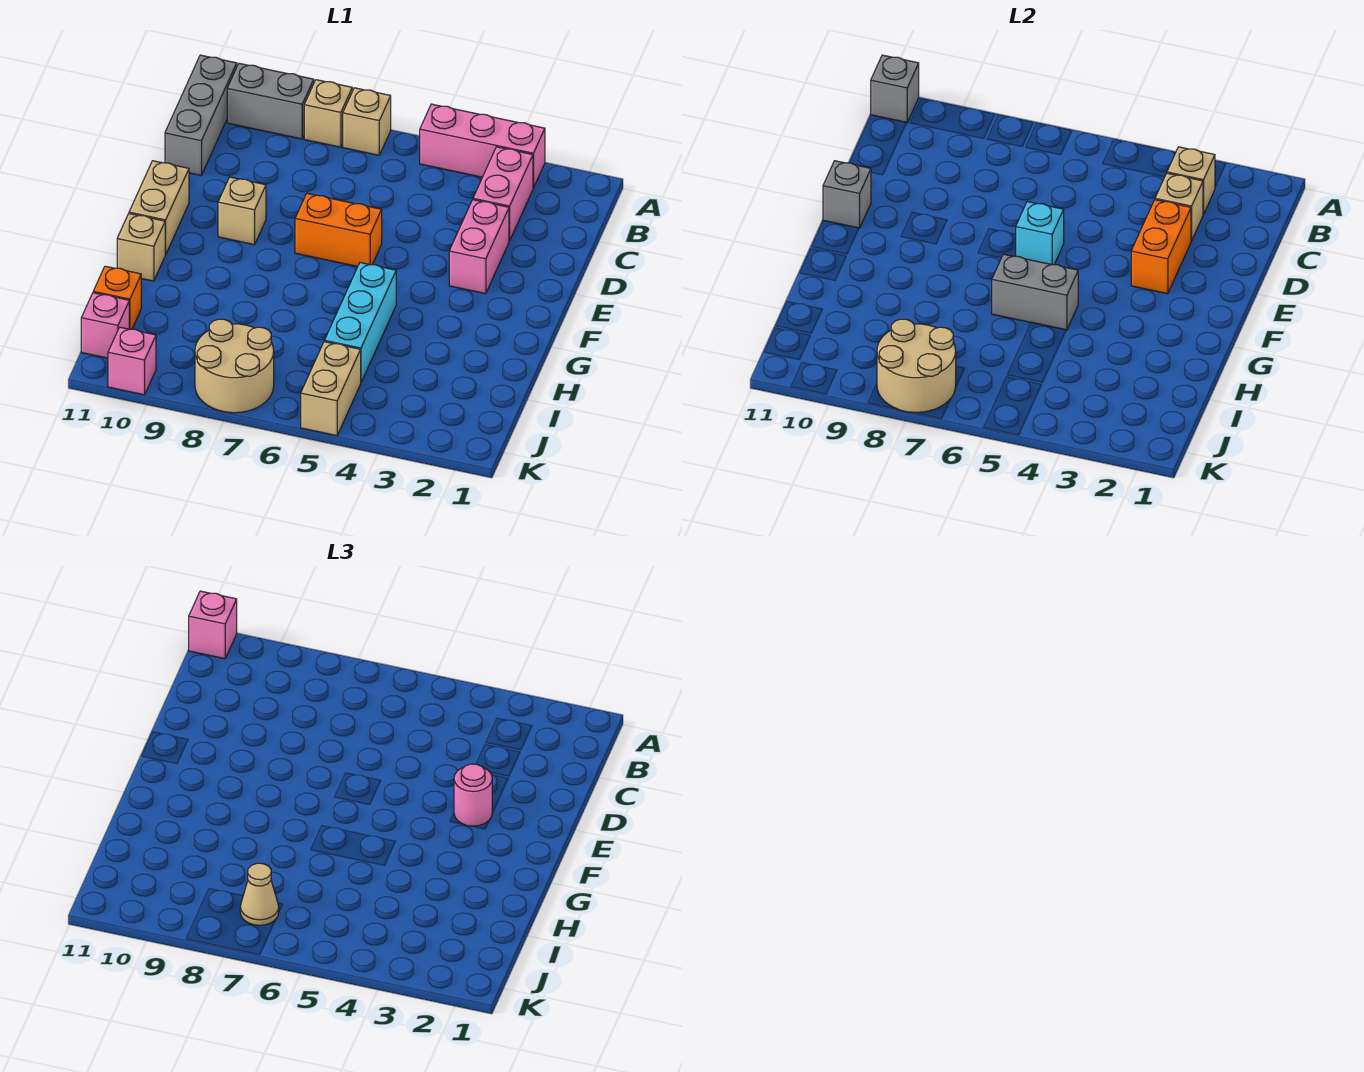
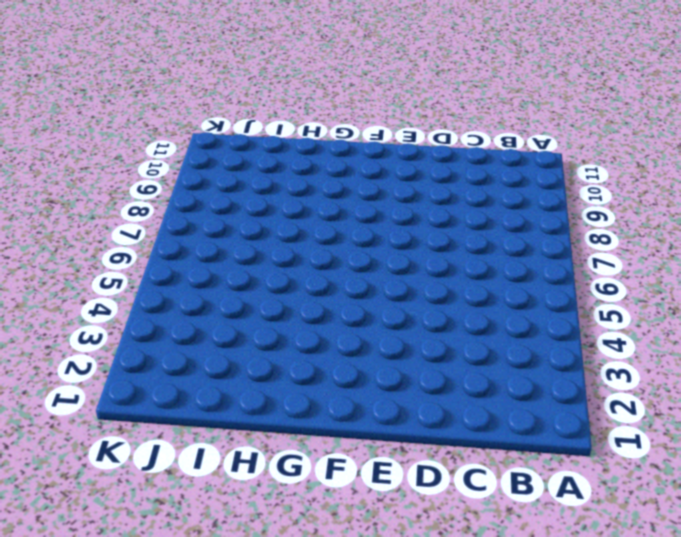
none -> pink 1x3 brick [420,104,545,188]
none -> tan 1x1 brick [343,88,391,155]
none -> tan 1x1 brick [304,80,352,147]

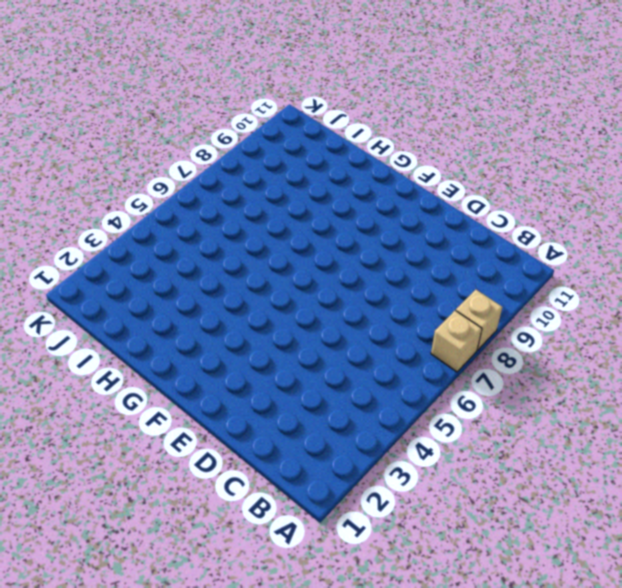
none -> pink 1x3 brick [420,104,545,188]
none -> grey 1x2 brick [227,63,314,139]
none -> grey 1x3 brick [165,55,237,175]

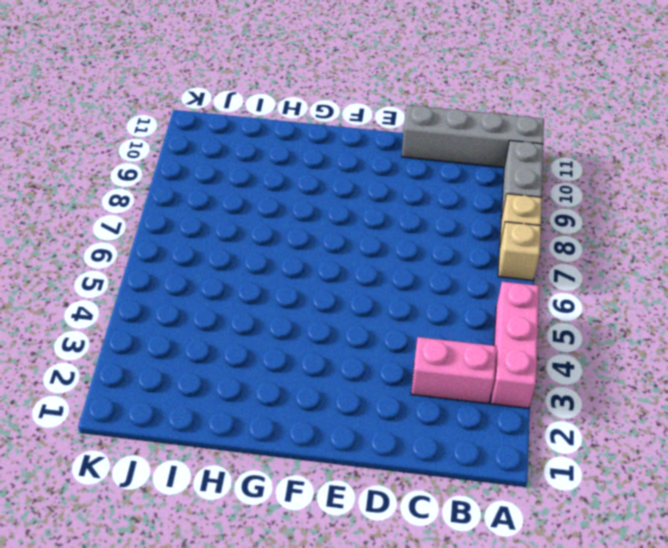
grey 1x4 brick [402,105,544,167] -> grey 1x3 brick [165,55,237,175]
none -> pink 1x2 brick [449,200,509,294]
none -> orange 1x2 brick [295,194,382,267]
none -> tan 1x1 brick [218,177,266,245]

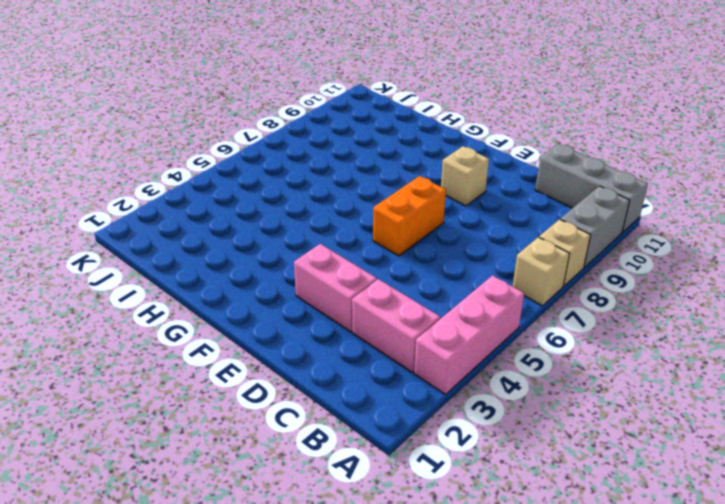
none -> tan 1x2 brick [129,161,189,254]
none -> cyan 1x3 brick [324,263,396,382]
none -> tan 1x1 brick [117,214,166,281]

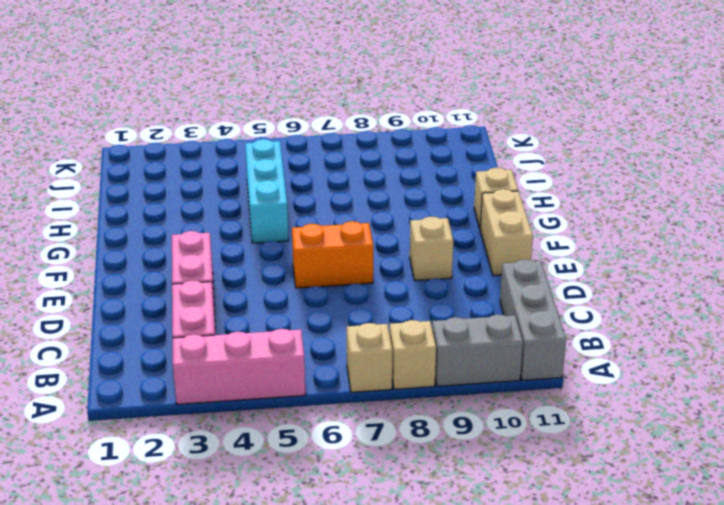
none -> orange 1x1 brick [93,266,141,329]
none -> tan 1x2 brick [301,342,361,436]
none -> tan 2x2 round brick [195,319,274,413]

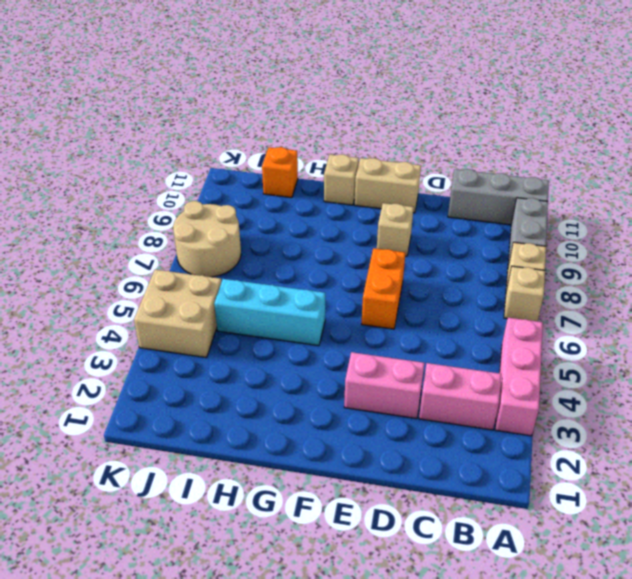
tan 2x2 brick [134,270,221,358] -> tan 1x2 brick [301,342,361,436]
none -> pink 1x1 brick [81,293,129,358]
none -> pink 1x1 brick [108,327,156,395]
none -> grey 1x1 brick [871,55,919,122]

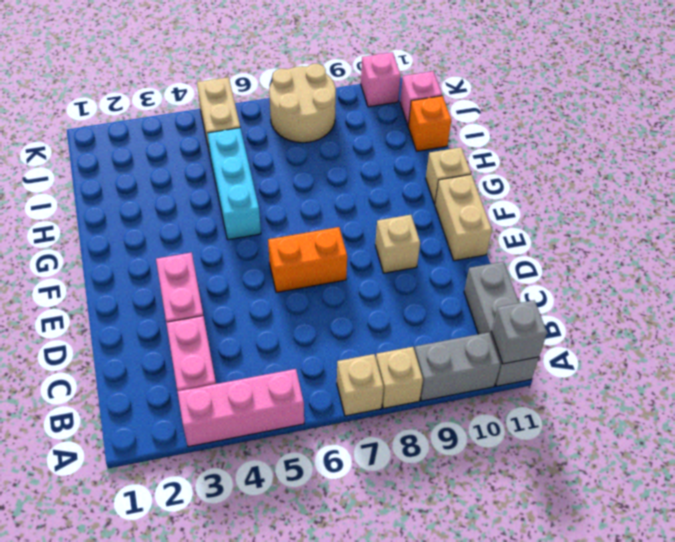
none -> tan 1x1 brick [1167,147,1215,214]
none -> tan 1x1 brick [1155,173,1203,241]
none -> orange 1x2 brick [1131,200,1191,294]

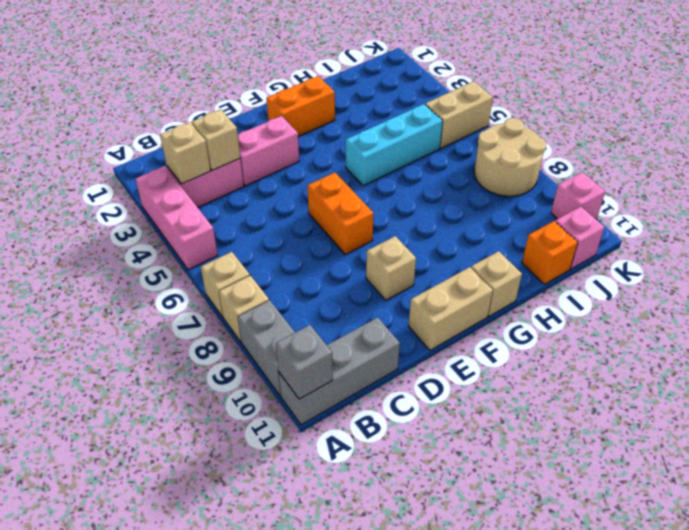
orange 1x2 brick [266,76,335,137] -> orange 1x2 brick moved to [1131,200,1191,294]
none -> cyan 1x1 brick [1016,202,1064,265]
none -> grey 1x1 brick [823,161,871,228]
none -> grey 1x2 brick [992,254,1078,330]

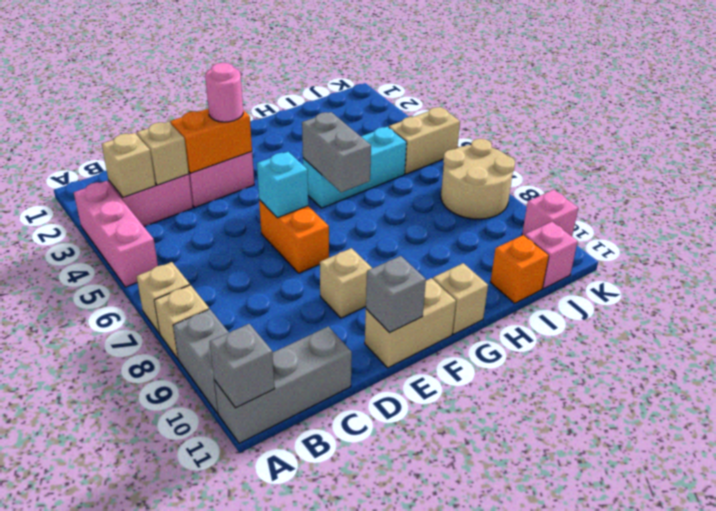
none -> tan 2x2 round brick [877,319,956,412]
none -> pink 1x1 brick [189,591,237,659]
none -> tan 1x1 cone [240,863,279,925]

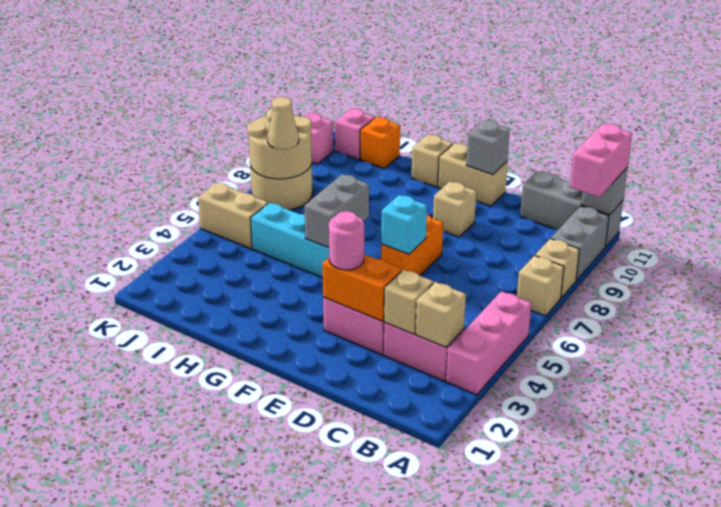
pink 1x2 brick [570,124,632,197] -> pink 1x1 brick [189,591,237,659]

